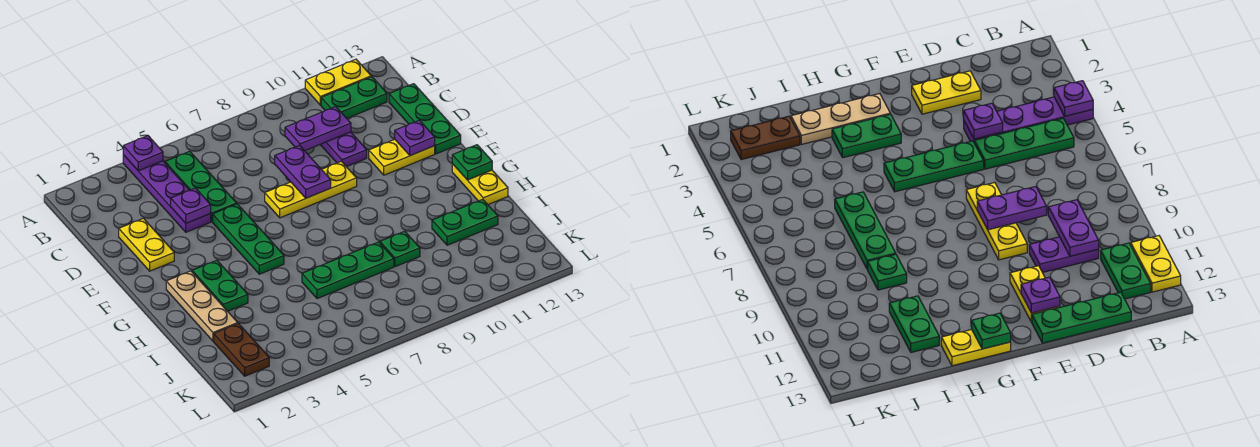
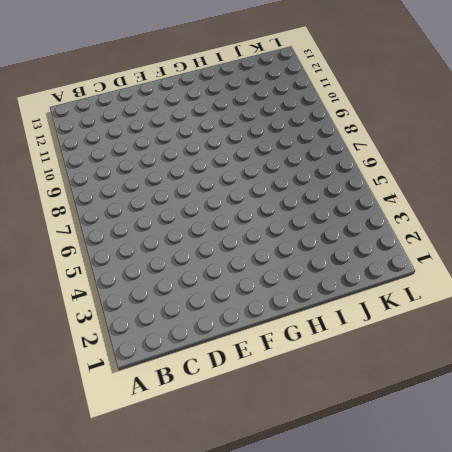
none -> purple 1x4 plate [123,155,211,232]
none -> yellow 1x2 plate [305,59,371,105]
none -> green 1x3 plate [165,151,237,222]

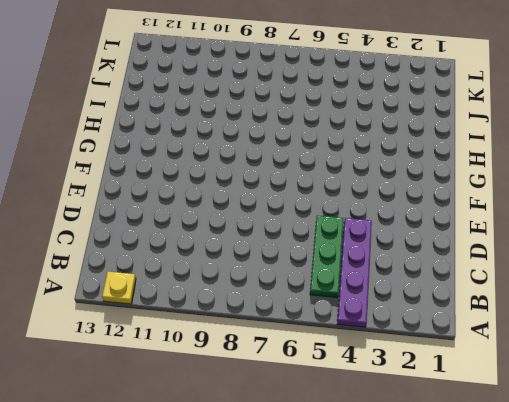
yellow 1x1 plate [102,272,136,304] -> yellow 1x2 plate [305,59,371,105]
none -> green 1x2 plate [321,77,387,118]
none -> purple 1x2 plate [320,132,367,167]
none -> green 1x3 plate [389,84,461,154]

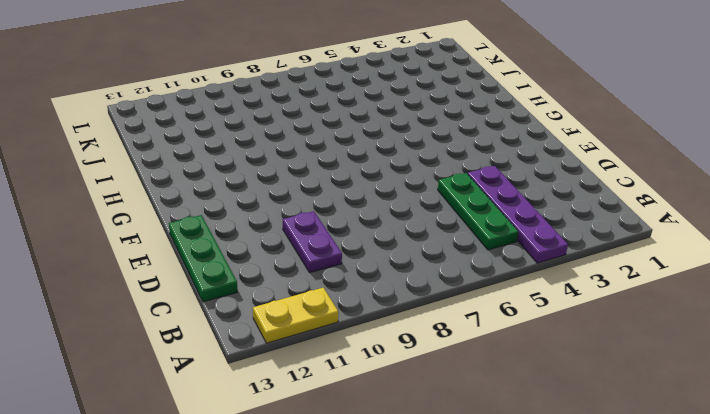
none -> green 1x2 plate [321,77,387,118]
none -> yellow 1x2 plate [119,218,174,271]
none -> green 1x3 plate [213,204,284,274]

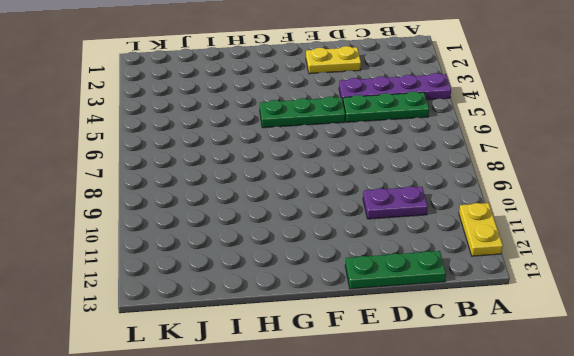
none -> green 1x2 plate [321,77,387,118]
none -> yellow 1x3 plate [265,161,357,218]
none -> yellow 1x2 plate [369,139,435,175]

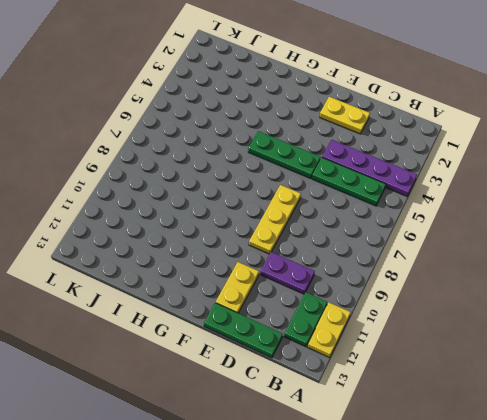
none -> tan 1x3 plate [166,271,238,341]
none -> green 1x2 plate [192,260,248,311]
none -> yellow 1x2 plate [452,164,508,205]

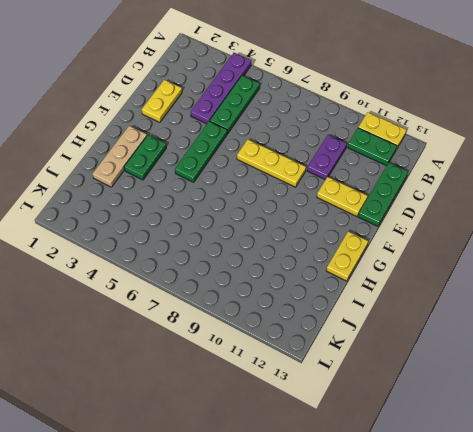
none -> green 1x3 plate [302,242,394,299]
none -> green 1x1 plate [380,231,420,267]
none -> green 1x2 plate [432,199,498,245]

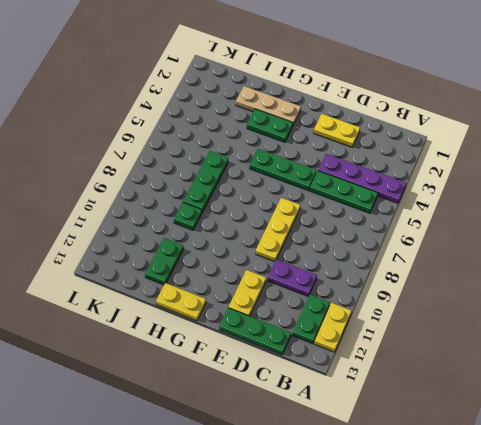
none -> brown 1x2 plate [214,324,269,376]
none -> purple 1x1 plate [123,136,163,171]
none -> purple 1x2 plate [285,107,351,151]

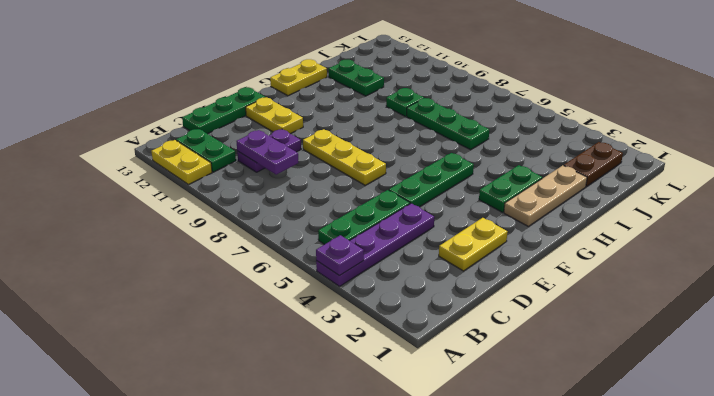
none -> purple 1x1 plate [171,188,211,223]
none -> purple 1x2 plate [275,145,331,198]
none -> purple 1x1 plate [395,120,435,156]

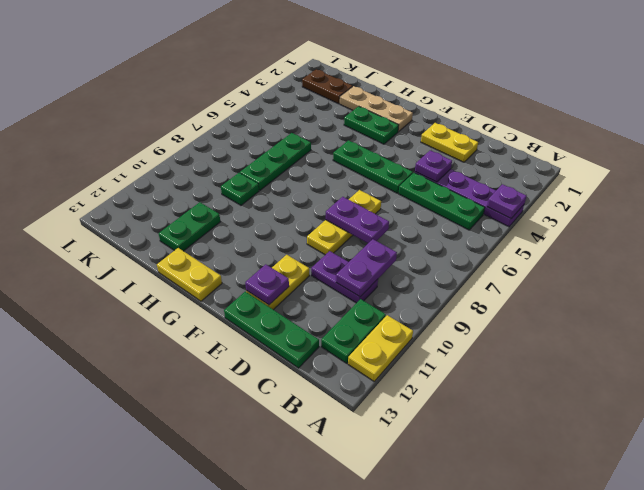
none -> green 1x1 plate [452,145,492,180]

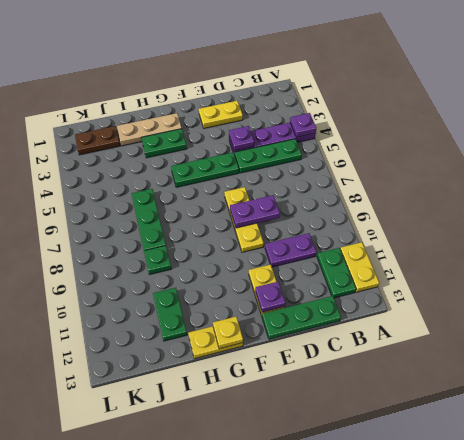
yellow 1x1 plate [213,317,243,349] -> green 1x1 plate [452,145,492,180]
none -> purple 1x2 plate [285,107,351,151]

